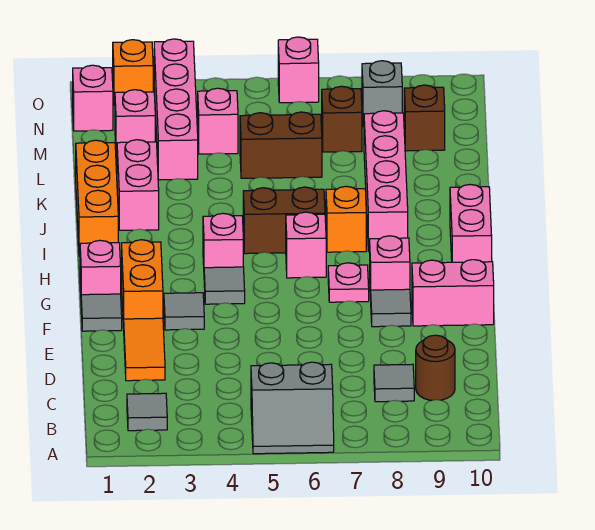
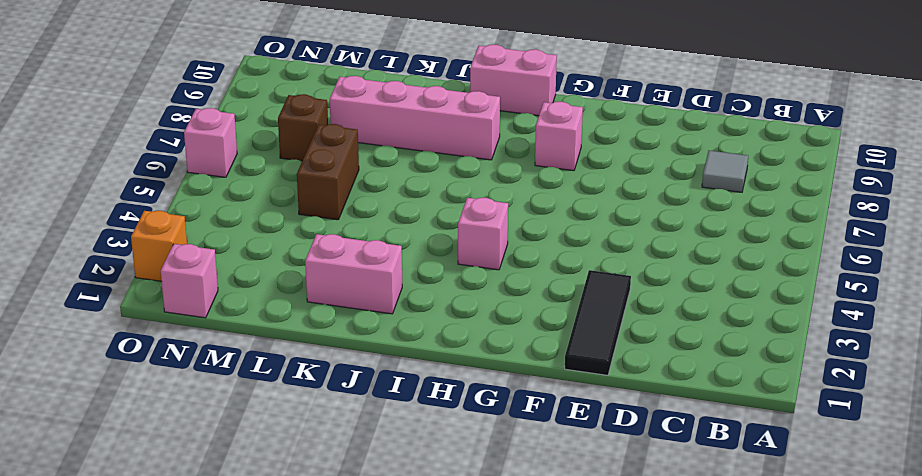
black 1x3 tile [565,270,631,375] -> orange 1x2 tile [124,318,165,381]
none -> grey 2x2 slope [251,362,334,454]
none -> grey 1x1 tile [127,393,167,431]
none -> brown 1x1 round brick [416,335,455,400]
none -> grey 1x1 tile [81,294,122,331]

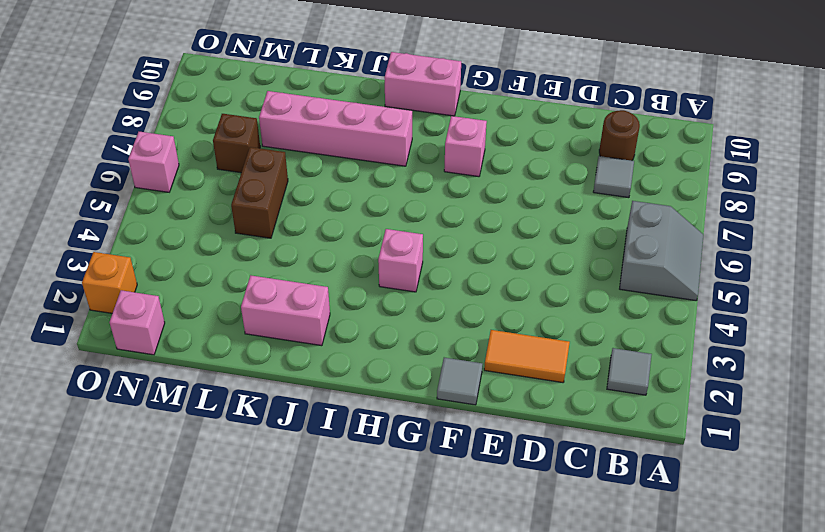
none -> orange 1x2 brick [122,240,163,328]
none -> grey 1x1 tile [164,293,204,330]
none -> grey 1x1 tile [371,289,411,327]
none -> pink 1x2 brick [412,260,494,326]

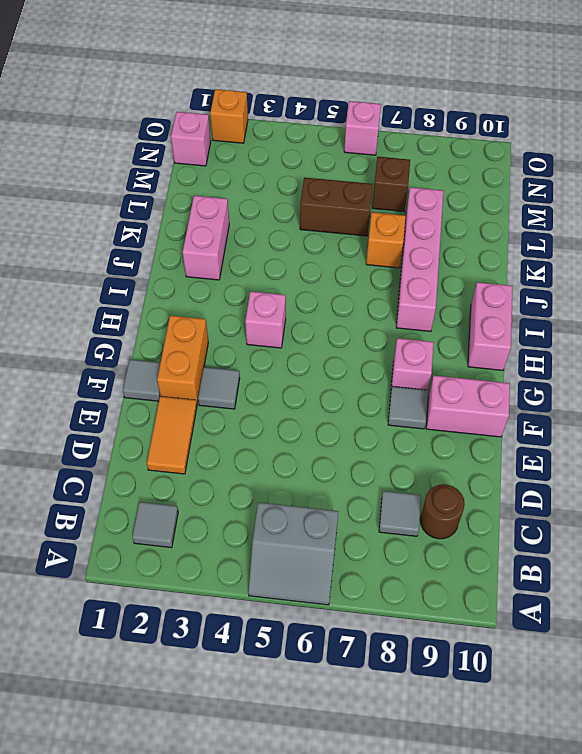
orange 1x1 brick [366,212,406,268] -> orange 1x1 brick moved to [326,186,366,252]
none -> pink 1x1 brick [80,240,121,295]
none -> grey 1x1 tile [204,267,245,304]
none -> pink 1x1 plate [328,263,369,302]
none -> pink 1x1 brick [286,212,326,278]

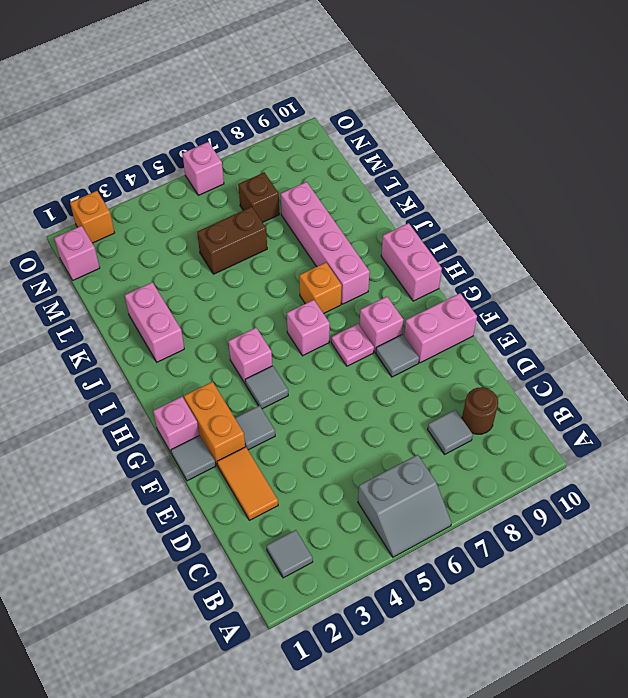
none -> orange 1x3 brick [76,140,118,256]
none -> brown 1x2 brick [243,187,325,254]
none -> pink 1x4 brick [154,39,198,180]
none -> pink 1x1 brick [115,90,155,155]

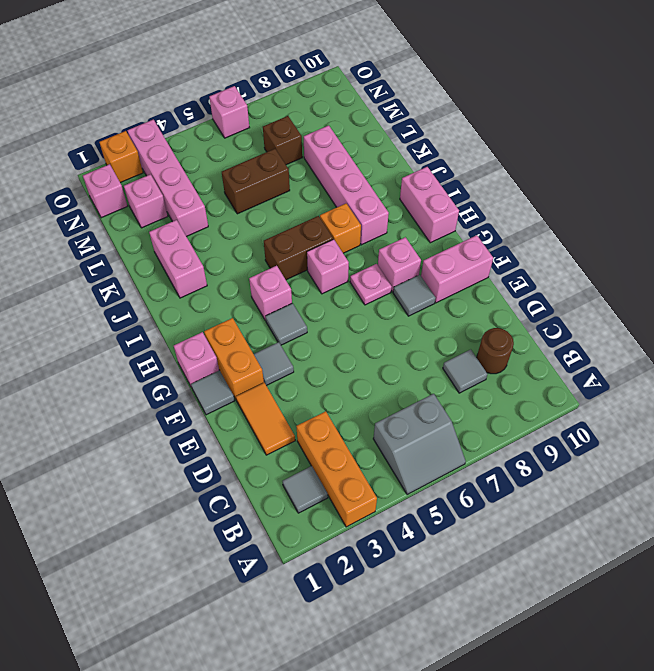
orange 1x3 brick [296,411,377,527] -> orange 1x3 brick moved to [76,140,118,256]
none -> pink 1x1 brick [198,88,238,154]
none -> brown 1x1 brick [404,85,445,151]
none -> grey 1x1 brick [362,61,402,126]

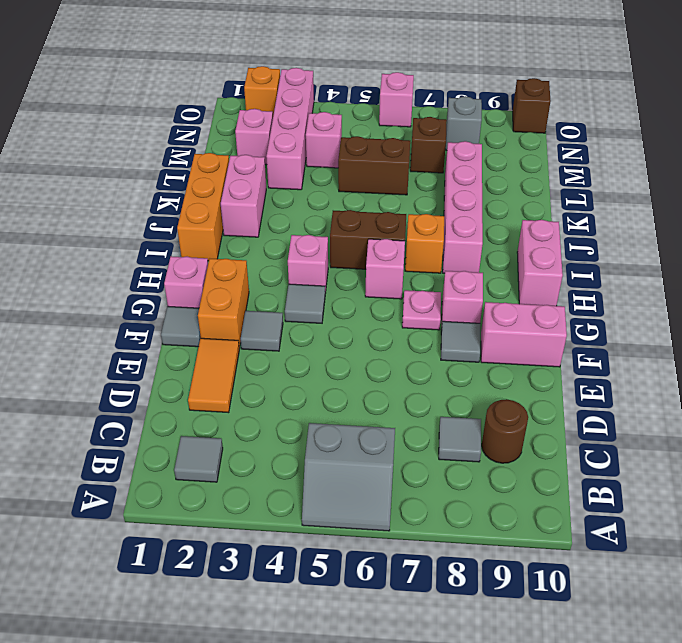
brown 1x1 brick [513,78,551,133] -> brown 1x1 brick moved to [404,85,445,151]
none -> pink 1x1 brick [73,65,113,131]

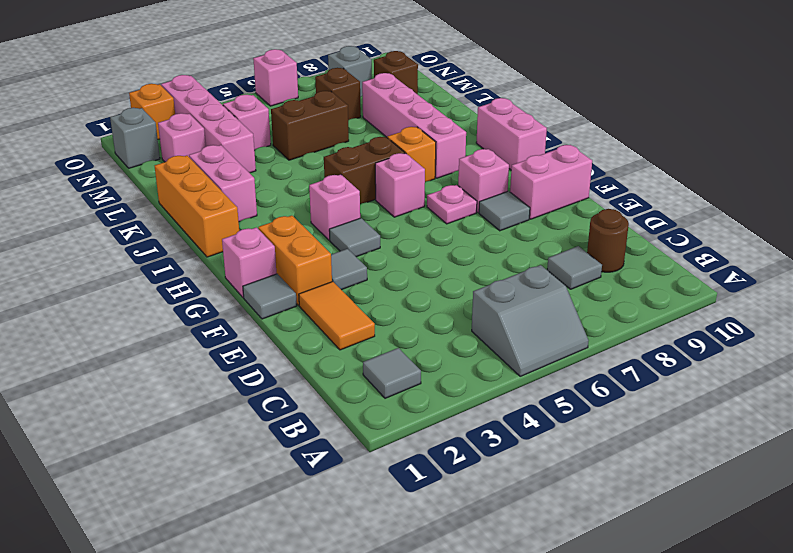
grey 1x1 brick [110,108,160,168] -> pink 1x1 brick [73,65,113,131]

